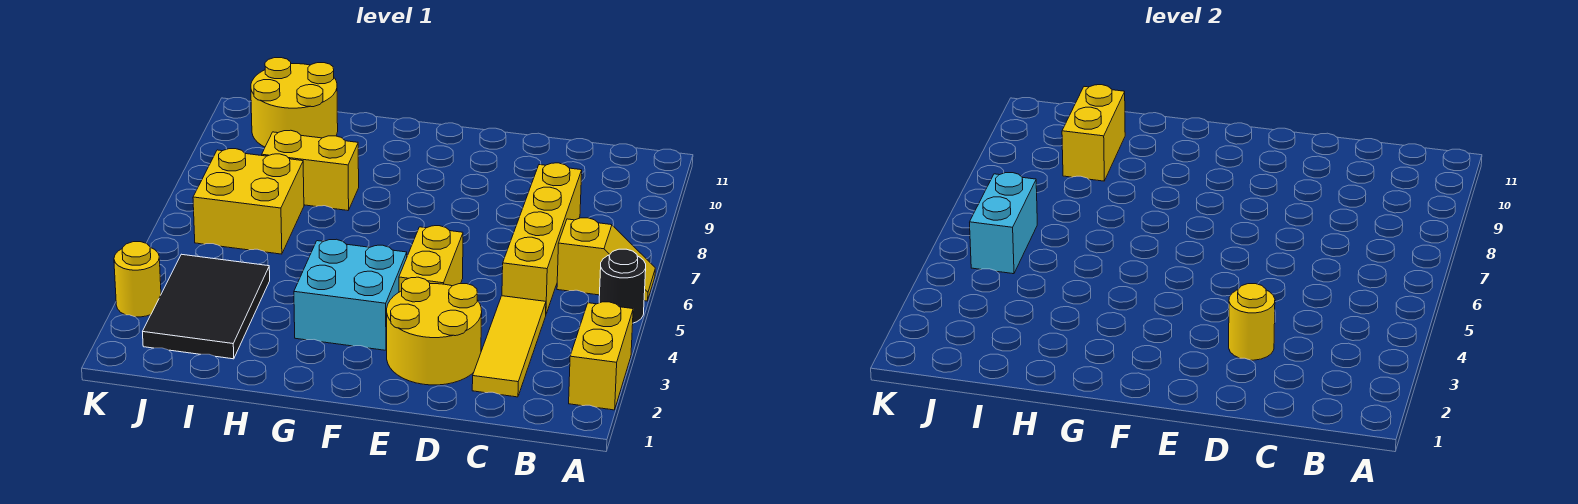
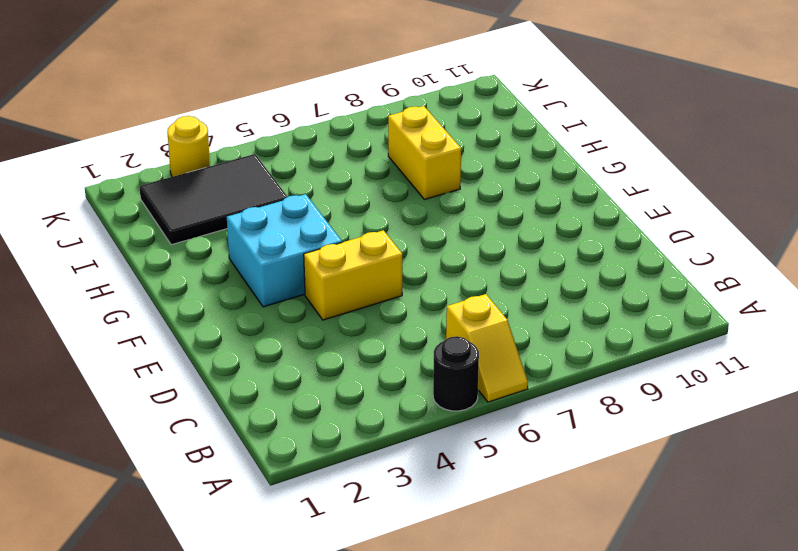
none -> yellow 1x2 brick [569,302,633,410]
none -> yellow 1x3 tile [472,296,546,397]
none -> yellow 1x4 brick [502,163,582,314]

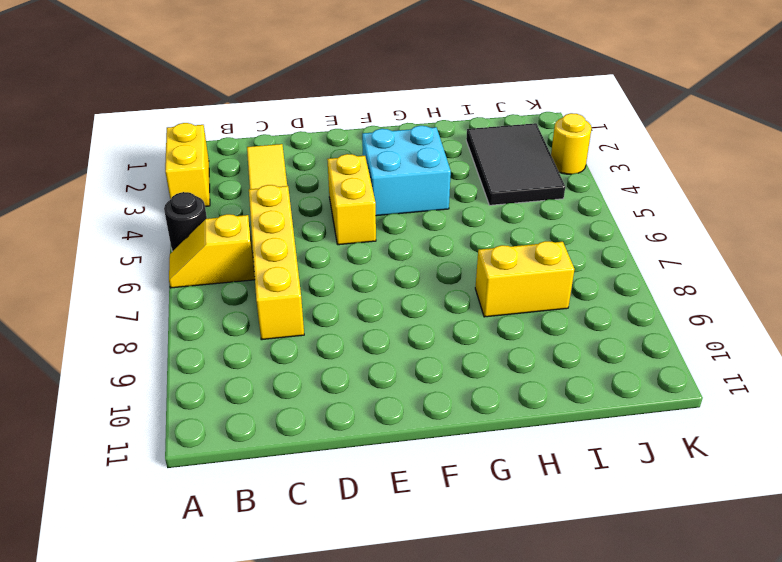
none -> yellow 2x2 round brick [387,277,482,385]
none -> yellow 2x2 brick [193,149,304,254]
none -> yellow 2x2 round brick [251,58,338,147]

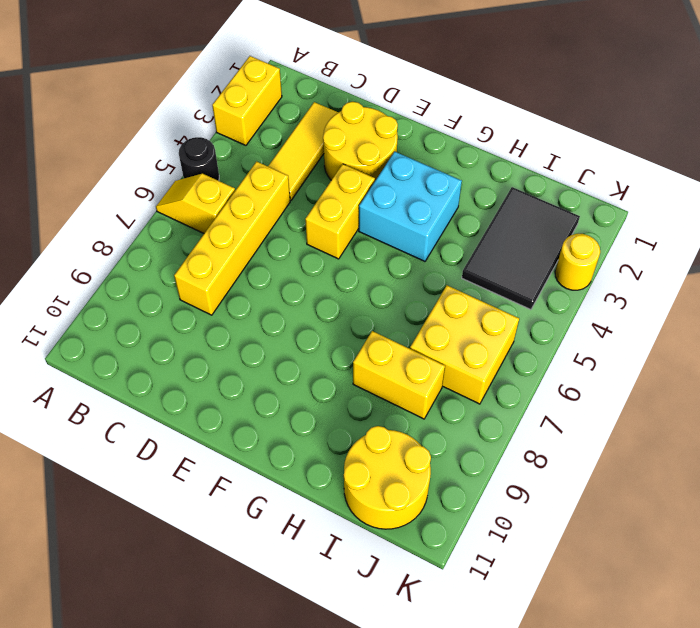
none -> yellow 1x1 round brick [1229,284,1275,360]
none -> yellow 1x2 brick [1062,85,1125,181]
none -> cyan 1x2 brick [970,173,1037,274]

